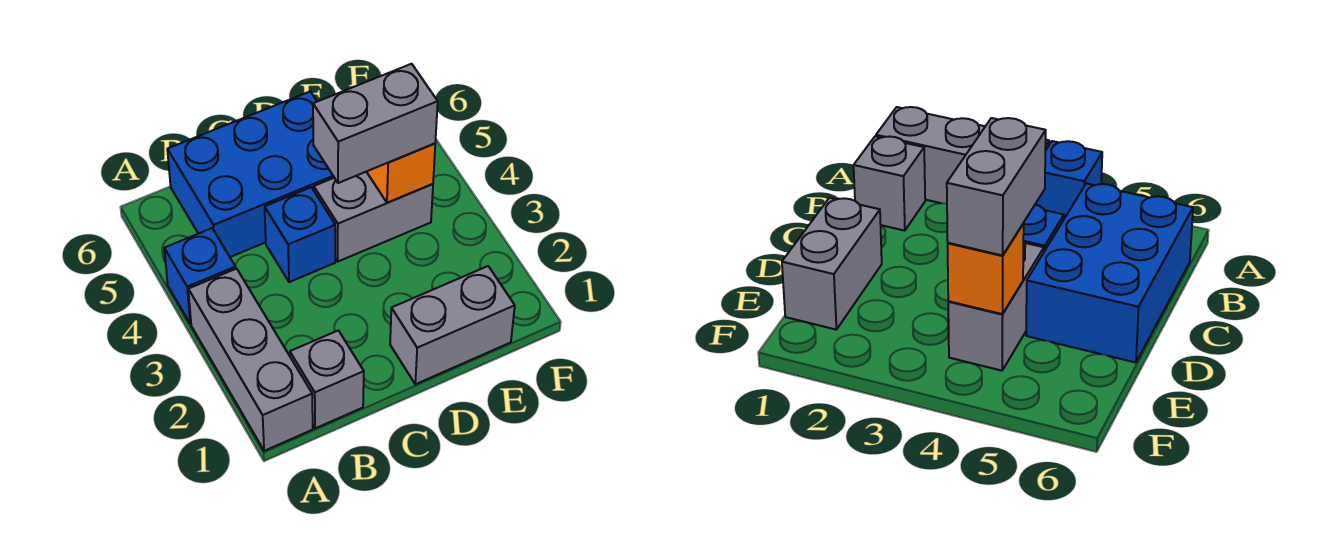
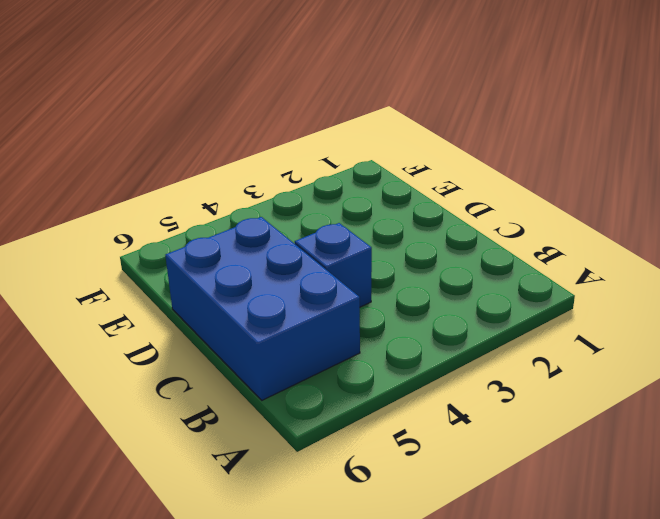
none -> grey 1x3 brick [188,269,313,451]
none -> blue 1x1 brick [164,228,236,324]

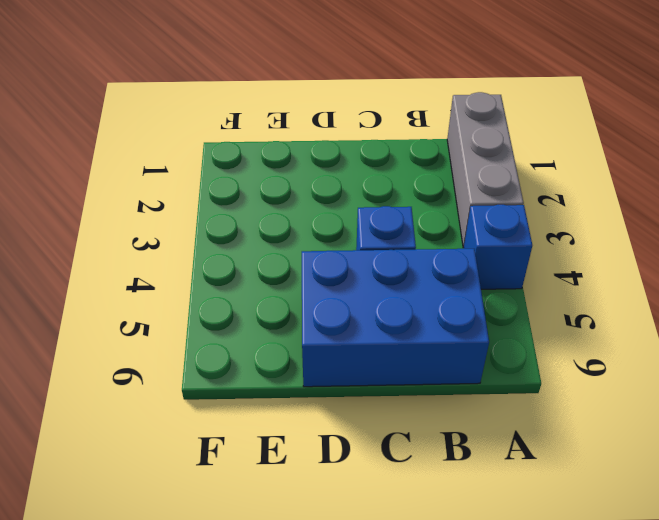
none -> grey 1x1 brick [290,331,364,428]
none -> grey 1x2 brick [390,266,515,384]

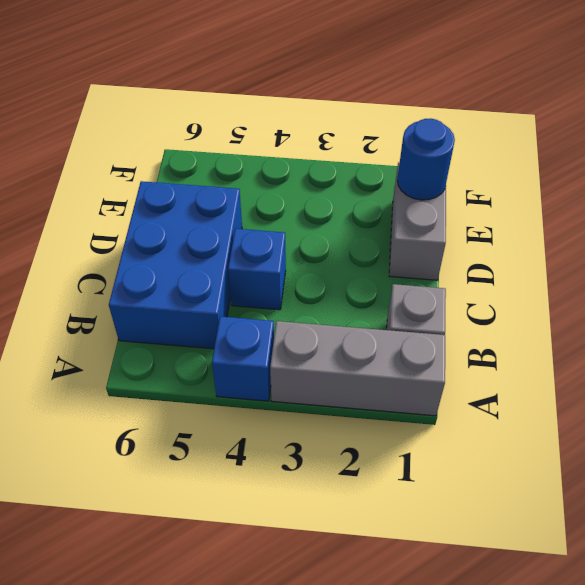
blue 1x1 round brick [397,119,455,200] -> none
none -> grey 1x2 brick [314,172,433,261]
none -> orange 1x1 brick [367,143,435,203]

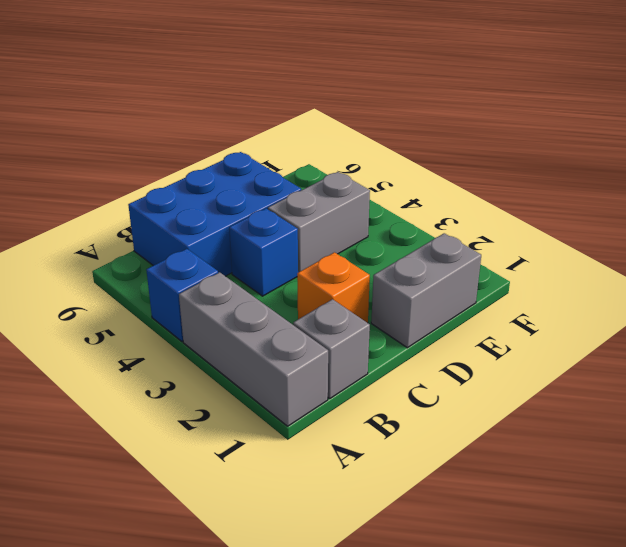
orange 1x1 brick [297,252,370,323] -> orange 1x1 brick moved to [367,143,435,203]
none -> grey 1x2 brick [313,64,438,183]

